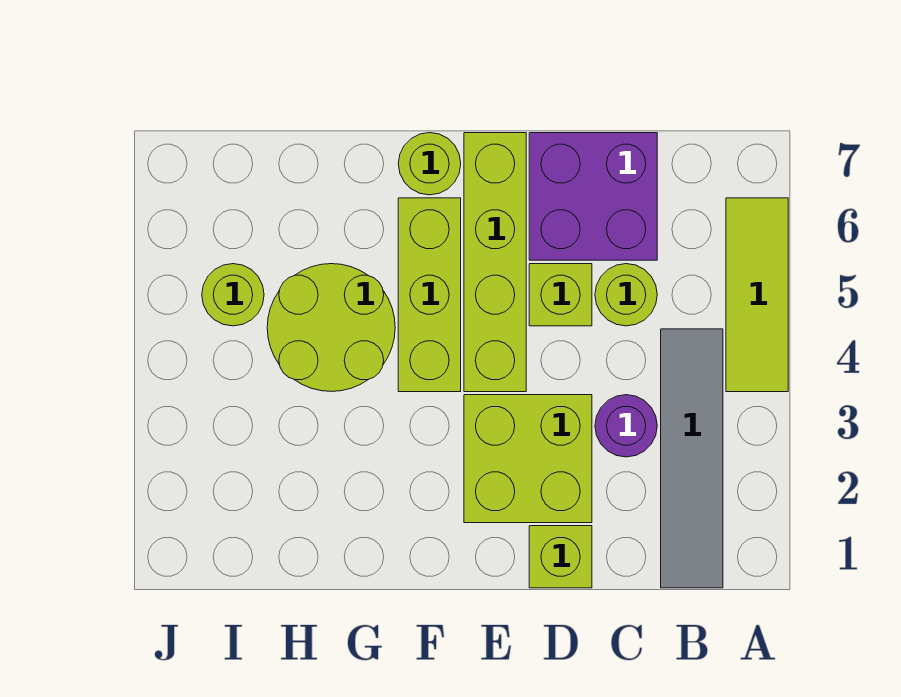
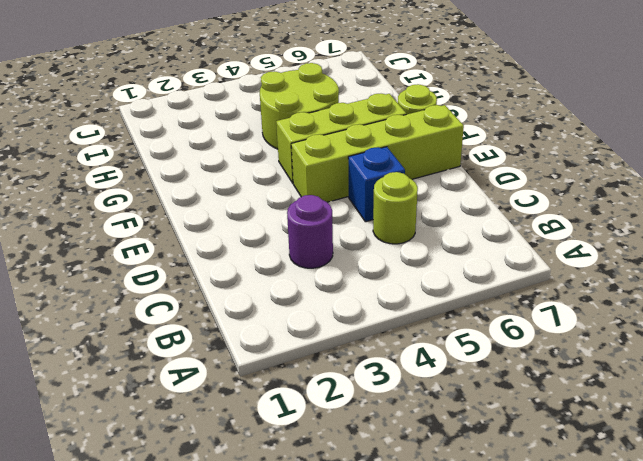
blue 1x1 brick [348,147,405,222] -> lime 1x1 brick [529,264,592,326]
none -> lime 1x3 tile [726,198,788,392]
none -> grey 1x4 tile [661,329,723,588]
none -> purple 2x2 brick [529,133,657,260]

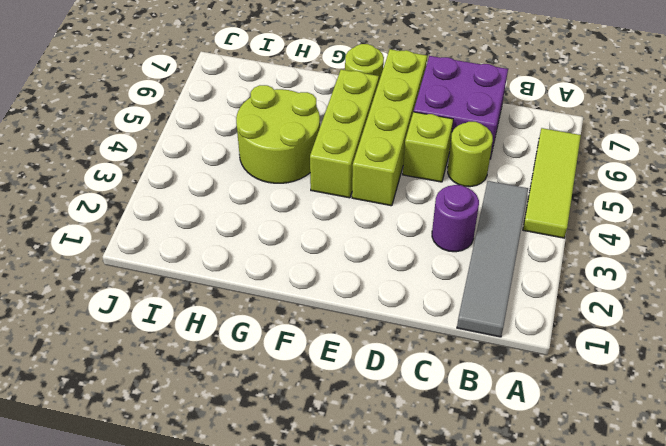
none -> lime 1x1 brick [529,526,592,588]
none -> lime 2x2 brick [464,395,592,523]
none -> lime 1x1 round brick [202,264,264,326]

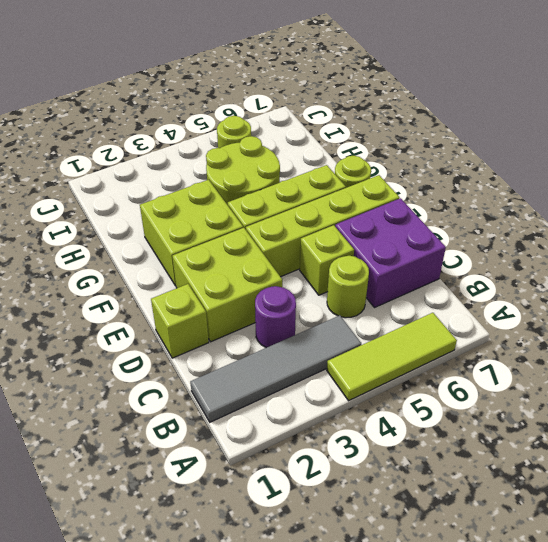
lime 2x2 brick [140,180,243,286] -> none

